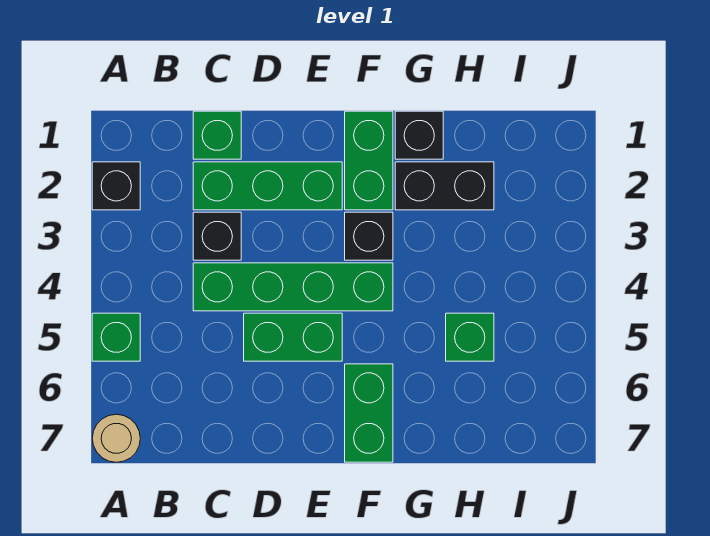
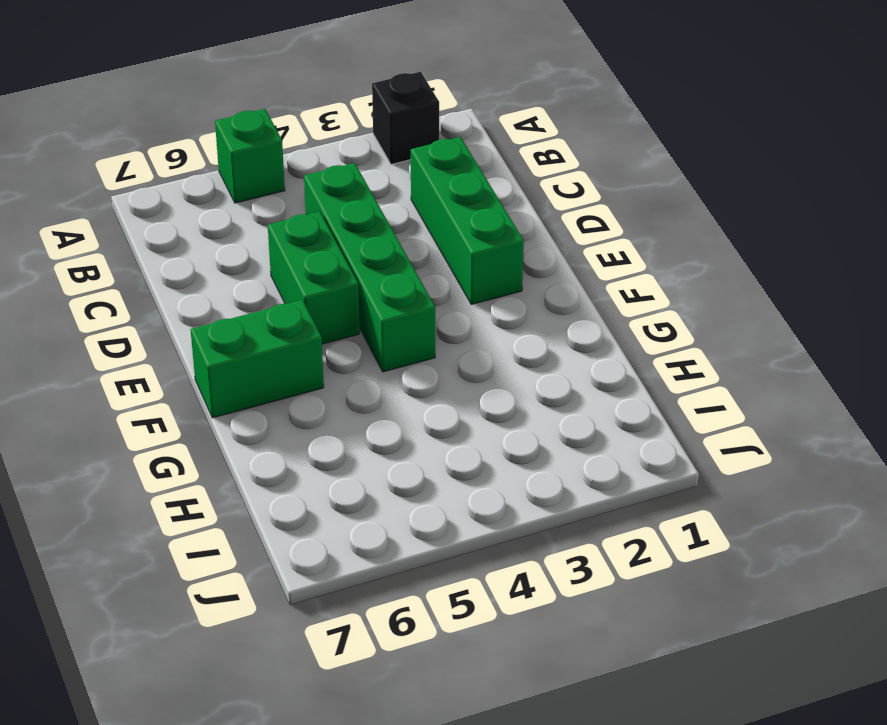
none -> tan 1x1 round brick [92,414,140,462]
none -> green 1x1 brick [193,111,241,159]
none -> black 1x1 brick [193,212,241,260]

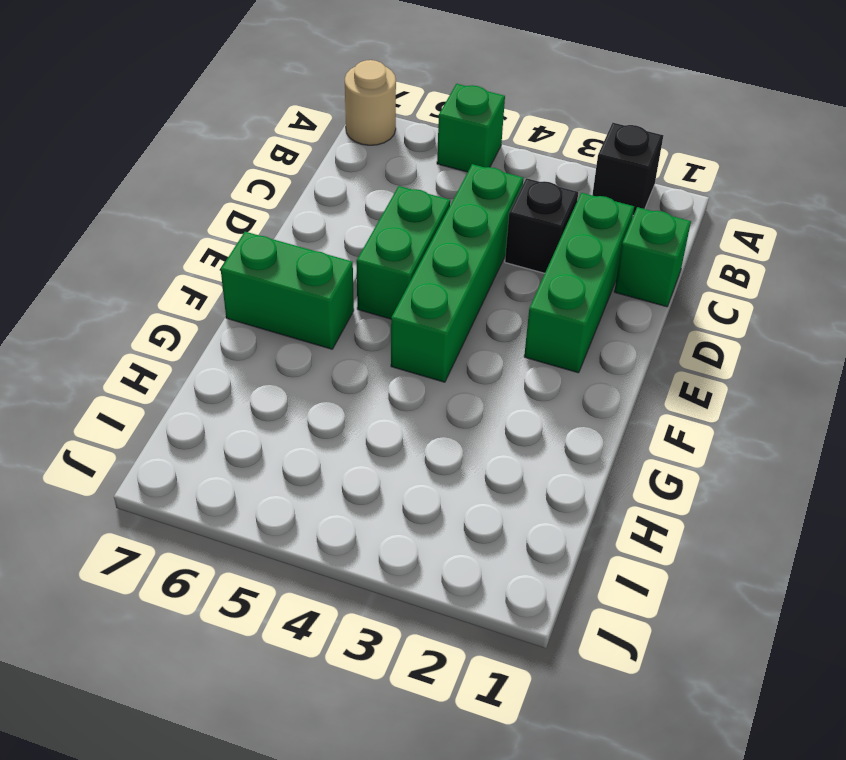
none -> green 1x2 brick [345,111,393,210]
none -> black 1x1 brick [345,212,393,260]
none -> black 1x1 brick [395,111,443,159]

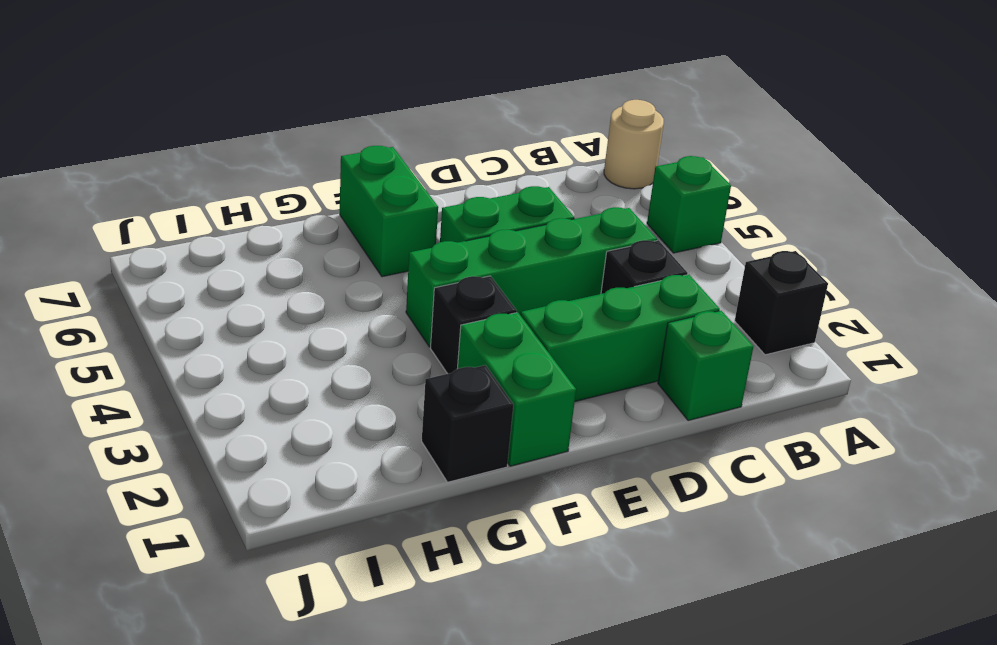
none -> black 1x2 brick [395,162,494,210]
none -> green 1x1 brick [446,313,494,361]

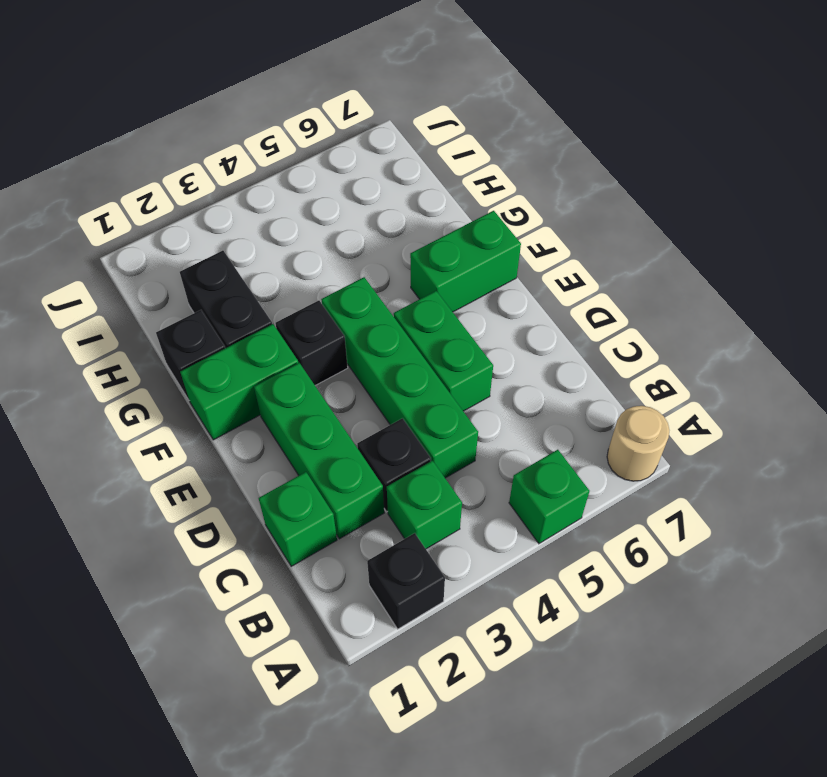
green 1x1 brick [387,461,462,549] -> green 1x1 brick moved to [446,313,494,361]

